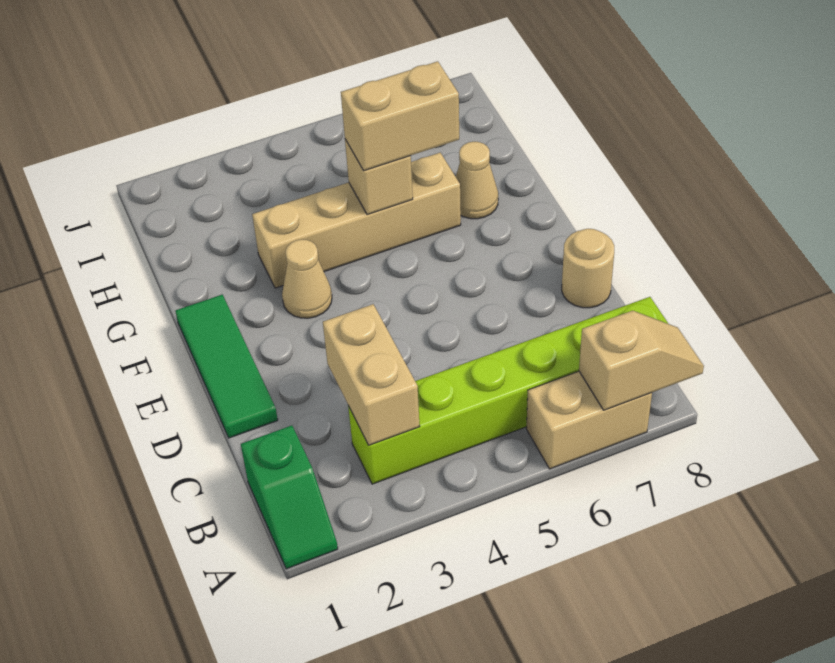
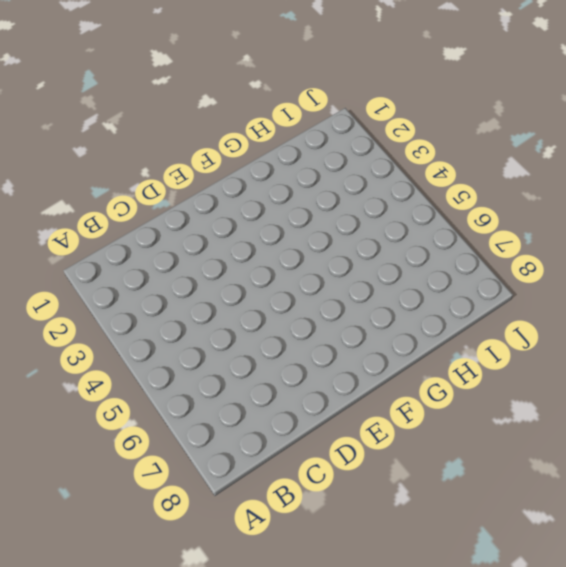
none -> green 1x2 slope [241,426,338,569]
none -> tan 1x2 brick [526,371,652,469]
none -> lime 1x6 brick [348,297,668,484]

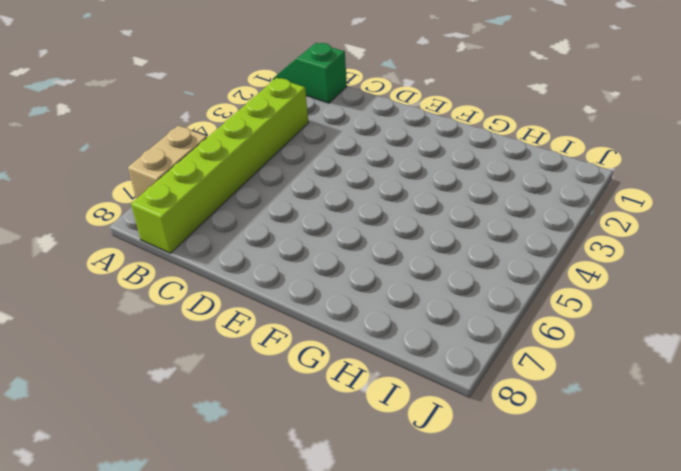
none -> green 1x3 tile [176,295,278,438]
none -> tan 1x1 round brick [562,229,614,308]
none -> tan 1x1 cone [282,239,332,318]

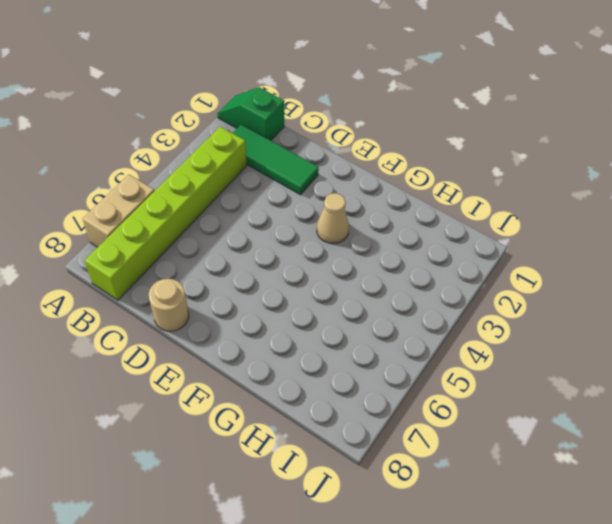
green 1x3 tile [233,124,319,195] -> green 1x3 tile moved to [176,295,278,438]
none -> tan 1x4 brick [252,153,461,288]
none -> tan 1x1 cone [456,142,498,219]
none -> tan 1x2 slope [579,311,704,410]

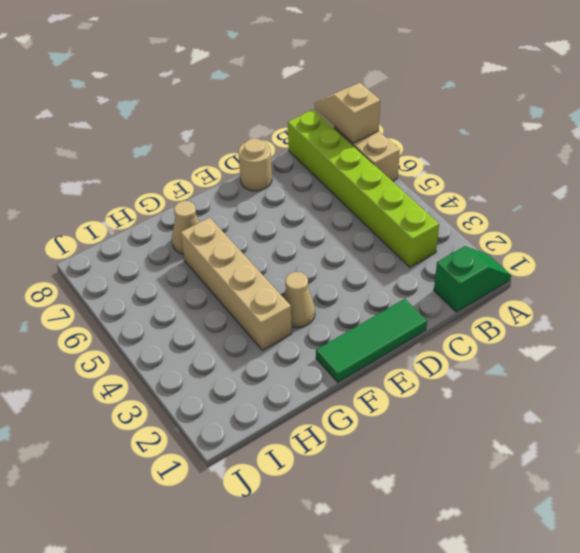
none -> tan 1x2 brick [323,304,420,445]
none -> tan 1x1 brick [345,139,413,215]
none -> tan 1x2 brick [341,61,459,171]

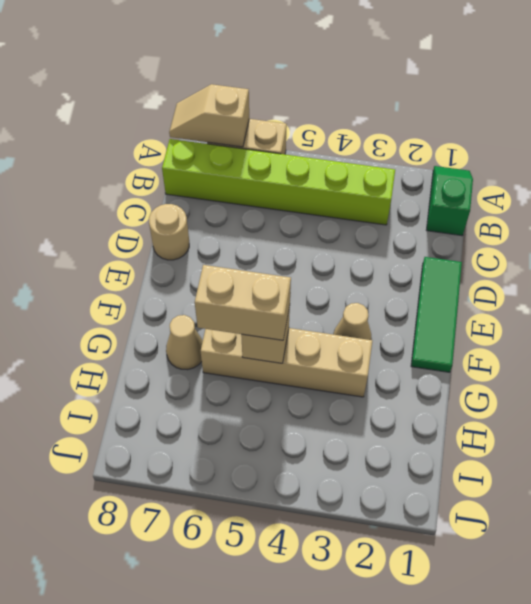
none -> tan 1x2 brick [323,304,420,445]

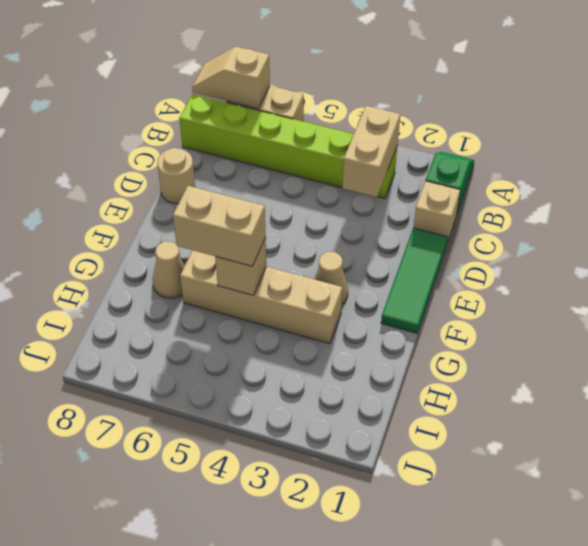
tan 1x1 brick [413,181,460,243] -> none

